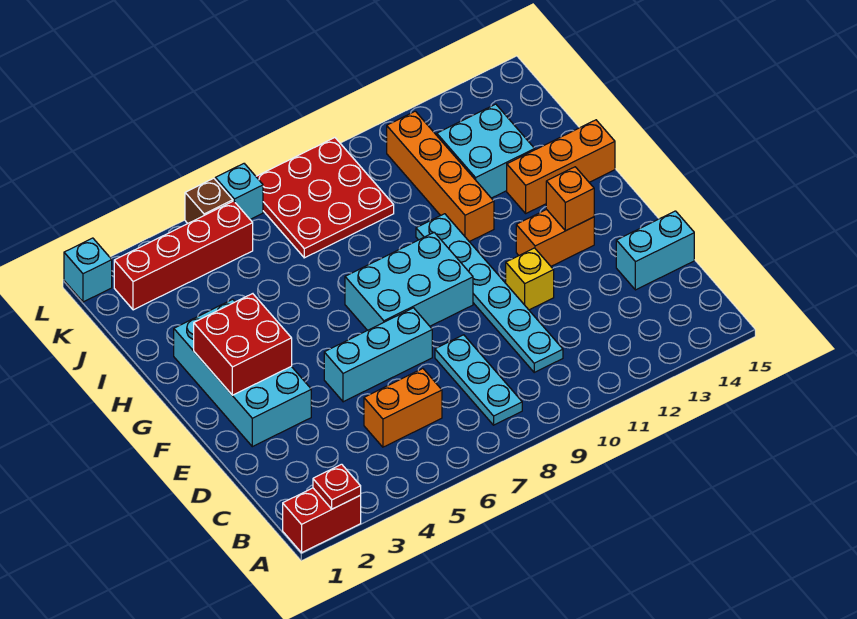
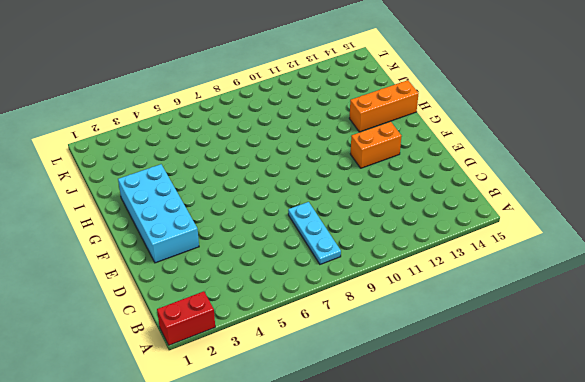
none -> orange 1x2 brick [364,369,442,447]
none -> cyan 1x6 plate [416,214,563,372]
none -> cyan 1x2 brick [616,211,694,290]

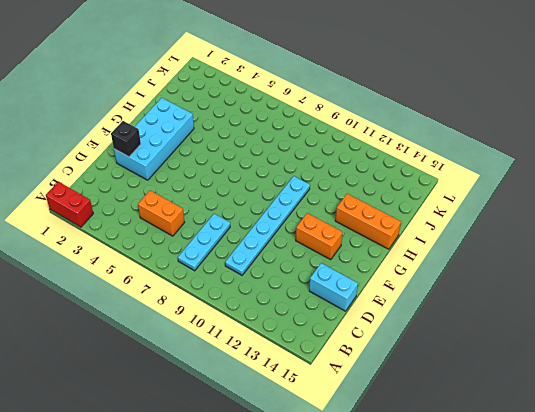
black 1x1 brick [111,121,141,157] -> none
none -> cyan 1x3 brick [324,308,432,402]
none -> yellow 1x1 brick [506,248,554,310]
none -> cyan 2x3 brick [345,232,473,330]

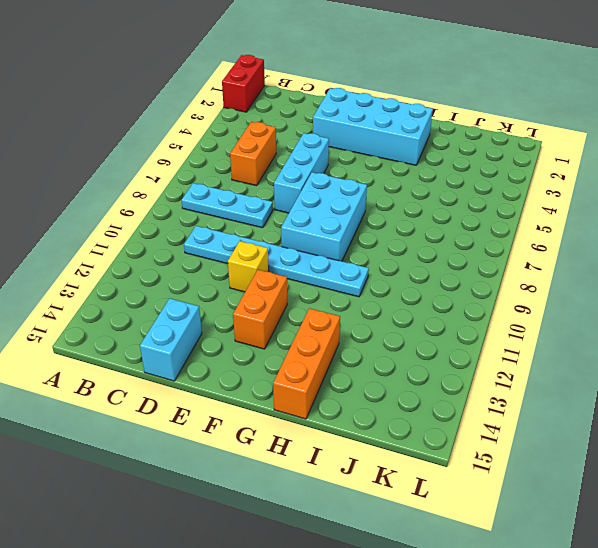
none -> orange 1x4 brick [387,111,494,242]
none -> cyan 2x2 brick [437,104,535,198]
none -> red 3x3 plate [256,138,394,258]

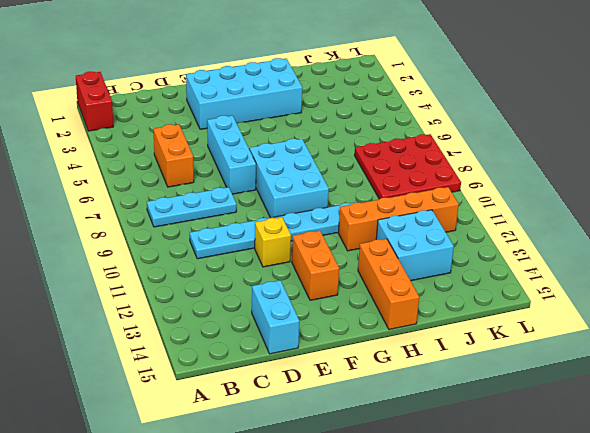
none -> red 1x4 brick [114,201,253,310]
none -> cyan 1x1 brick [64,238,112,302]
none -> brown 1x1 brick [185,178,233,223]

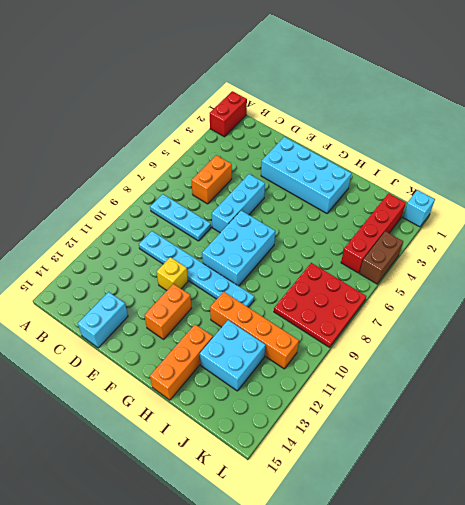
brown 1x2 brick [359,231,403,284] -> brown 1x1 brick [185,178,233,223]
none -> cyan 1x1 brick [215,164,263,219]
none -> red 1x1 plate [313,464,361,509]
none -> red 2x2 brick [194,294,292,395]

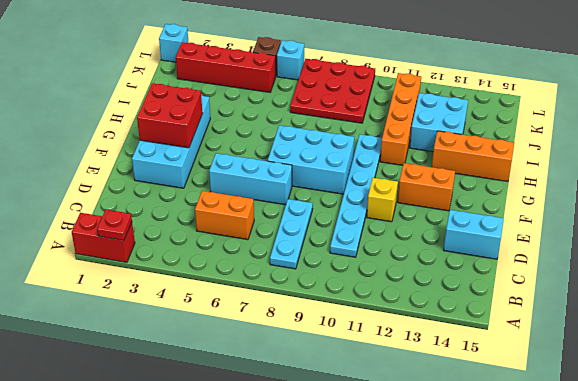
none -> orange 1x1 brick [546,167,594,231]

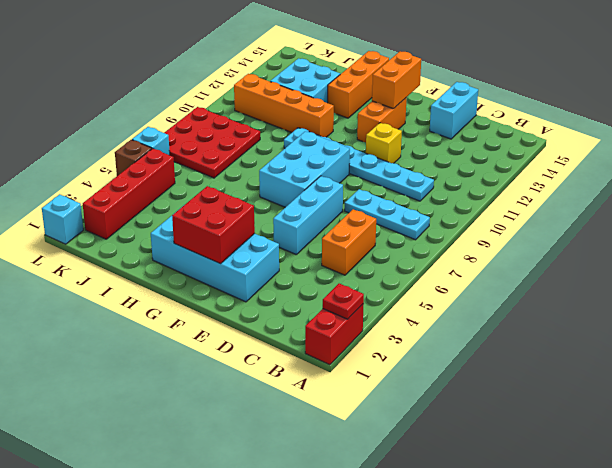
orange 1x2 brick [372,51,421,109] -> orange 1x1 brick [546,167,594,231]

